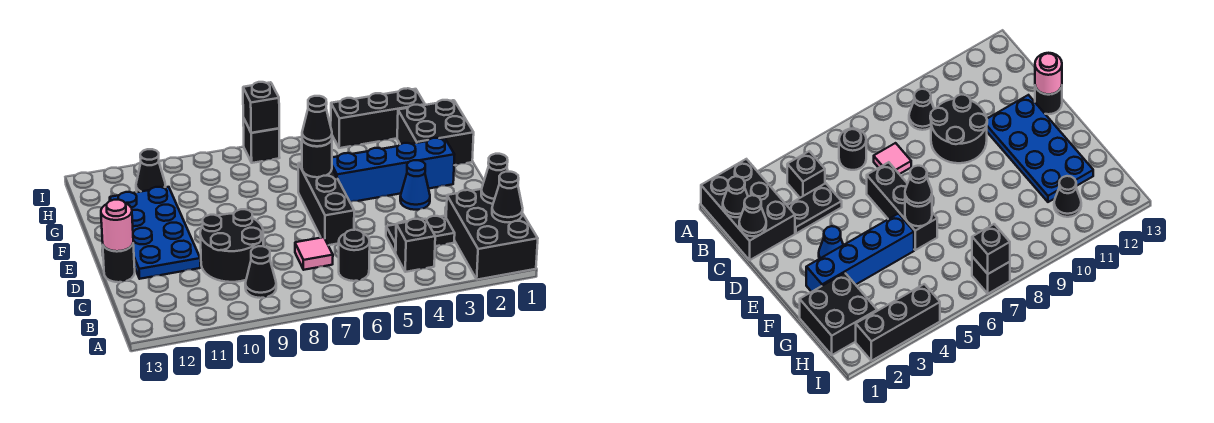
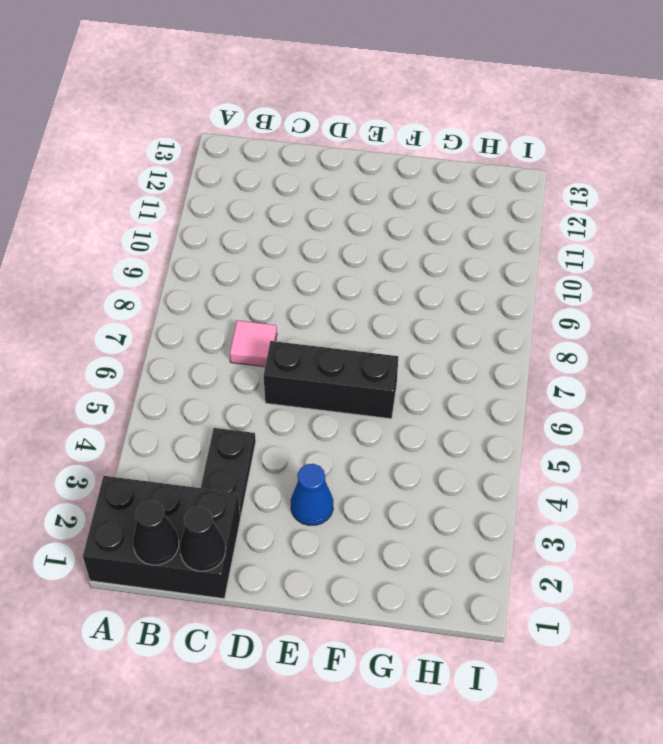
none -> black 1x1 brick [396,219,435,272]
none -> black 1x1 round brick [339,230,370,281]
none -> black 1x1 cone [245,246,276,298]

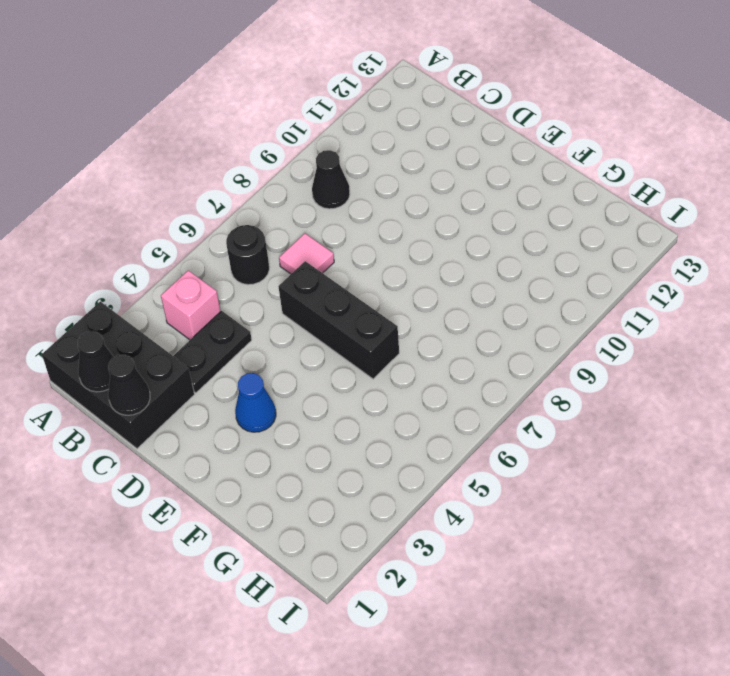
pink 1x1 brick [161,270,221,340] -> black 1x1 brick [396,219,435,272]
none -> black 2x2 round brick [200,209,263,282]
none -> blue 2x4 plate [110,187,200,279]
none -> black 1x1 round brick [103,244,135,282]

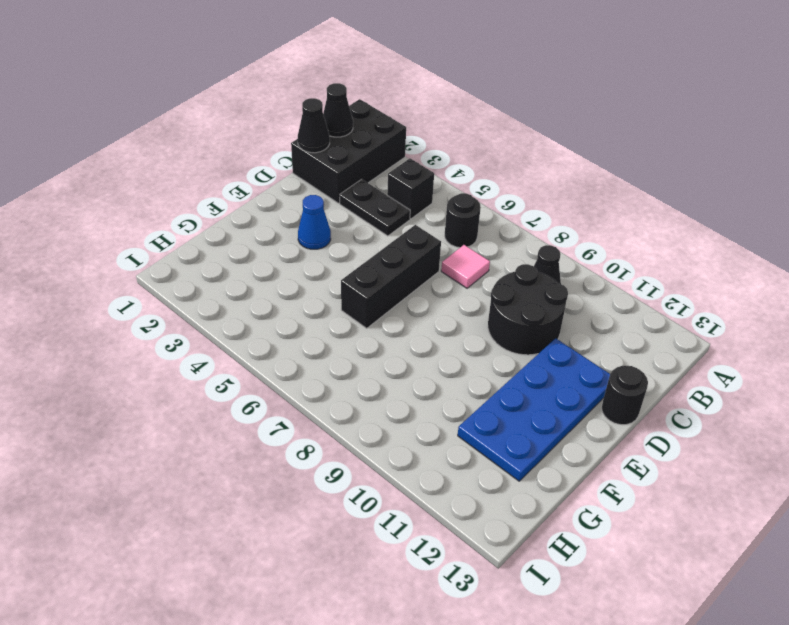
none -> blue 1x4 brick [332,138,455,202]
none -> black 2x2 brick [397,100,474,165]
none -> black 1x1 cone [136,149,166,192]

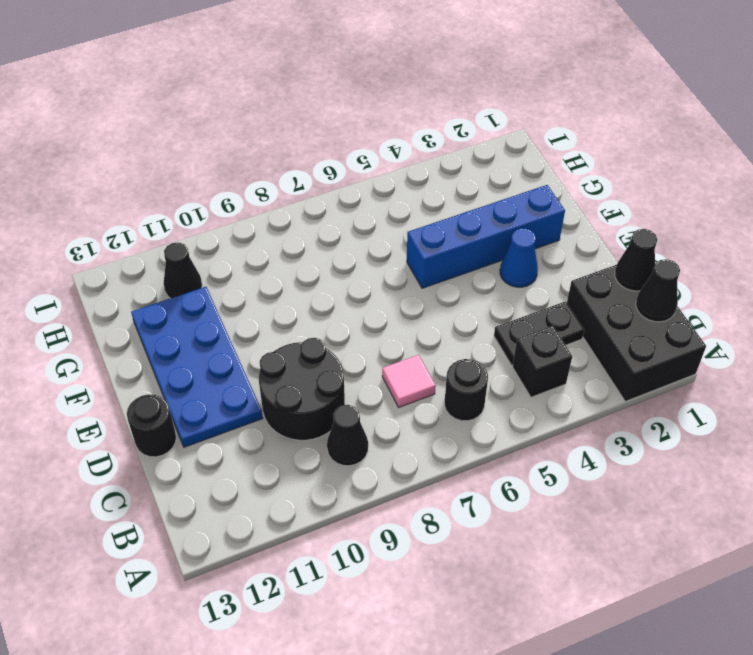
none -> black 1x3 brick [298,163,354,245]
none -> black 2x2 brick [397,100,474,165]
none -> black 1x3 brick [331,88,425,148]

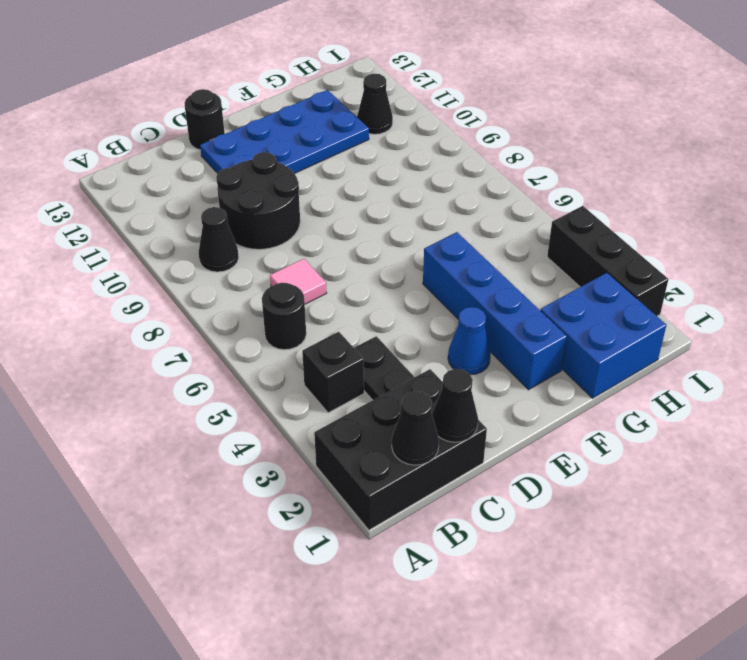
blue 2x2 brick [541,273,666,398] -> black 2x2 brick [397,100,474,165]
none -> black 1x3 brick [298,163,354,245]
none -> black 1x1 brick [243,118,280,163]
none -> pink 1x1 round brick [101,200,133,251]

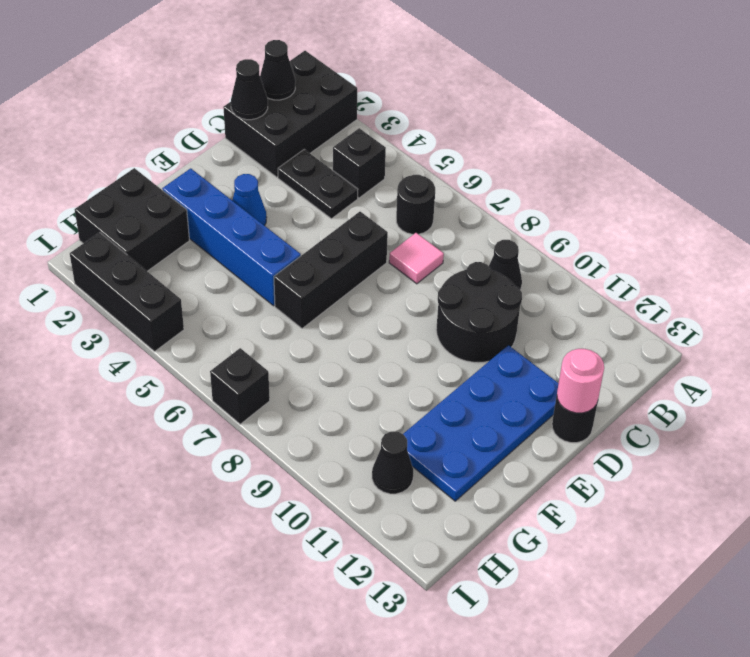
none -> black 1x1 round brick [302,140,332,177]
none -> black 1x1 brick [243,82,279,133]
none -> black 1x1 cone [302,96,332,146]

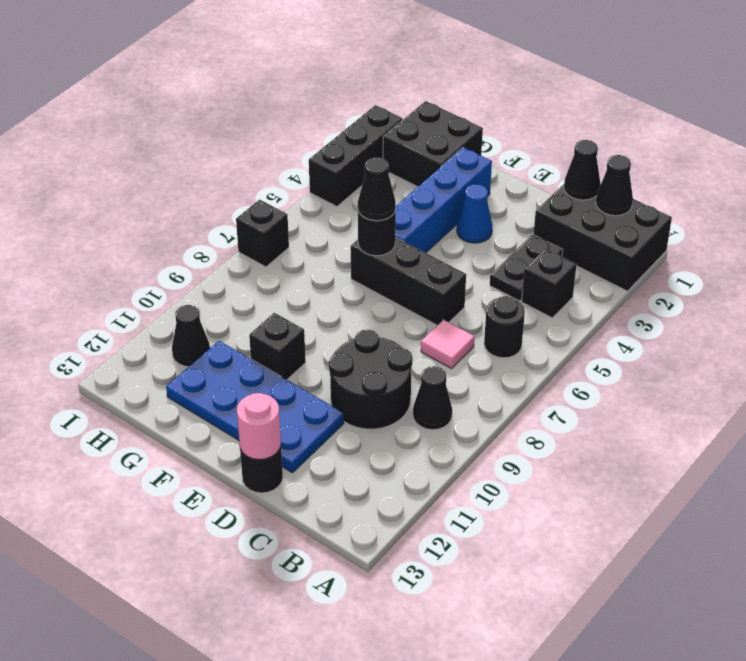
black 1x1 brick [249,313,306,380] -> black 1x1 brick moved to [243,82,279,133]

